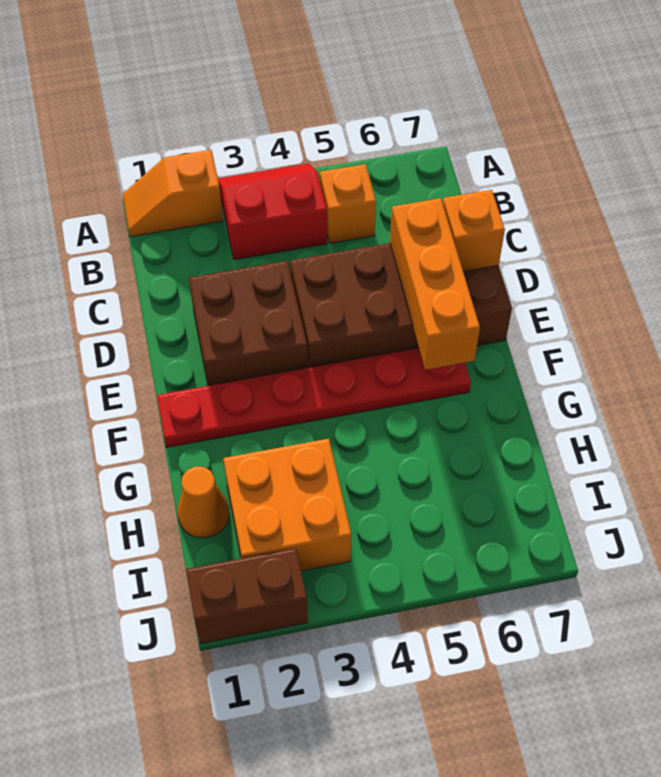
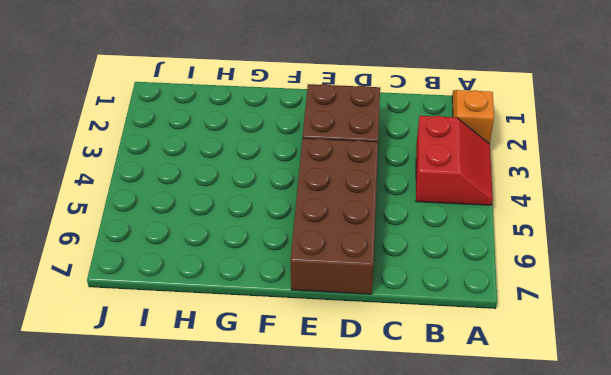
none -> orange 1x1 brick [320,164,376,243]
none -> red 1x6 plate [157,348,471,448]

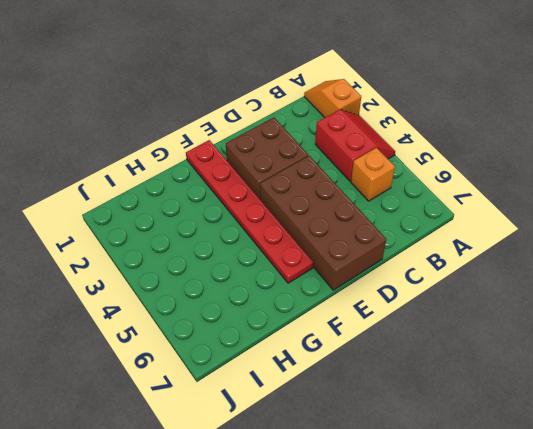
none -> orange 1x1 cone [177,467,229,538]
none -> orange 2x2 brick [223,439,351,571]

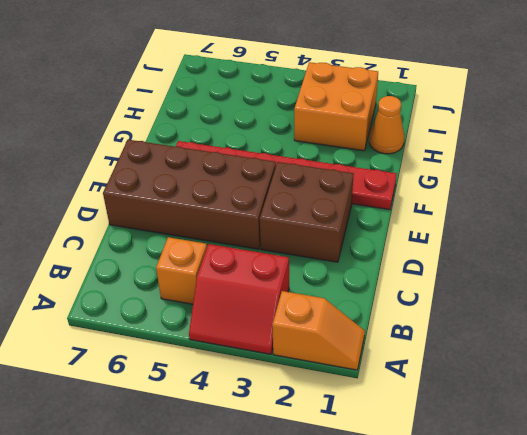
none -> brown 1x2 brick [186,548,308,644]
none -> orange 1x3 brick [390,198,480,370]

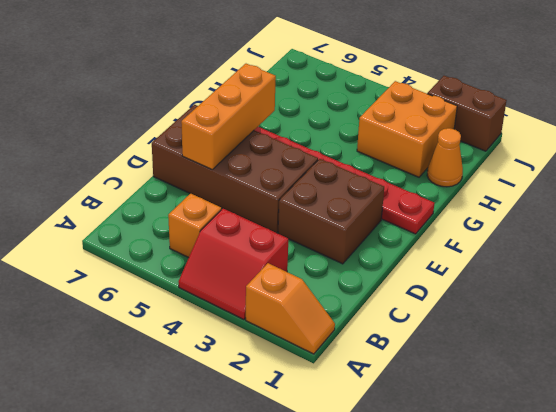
none -> orange 1x1 brick [443,190,505,272]

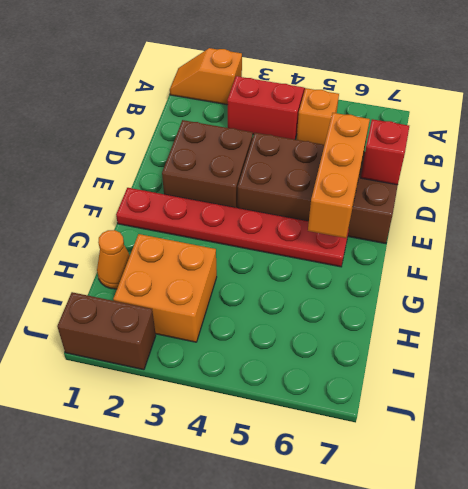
red 1x1 brick [361,119,409,185] -> orange 1x1 brick [443,190,505,272]

